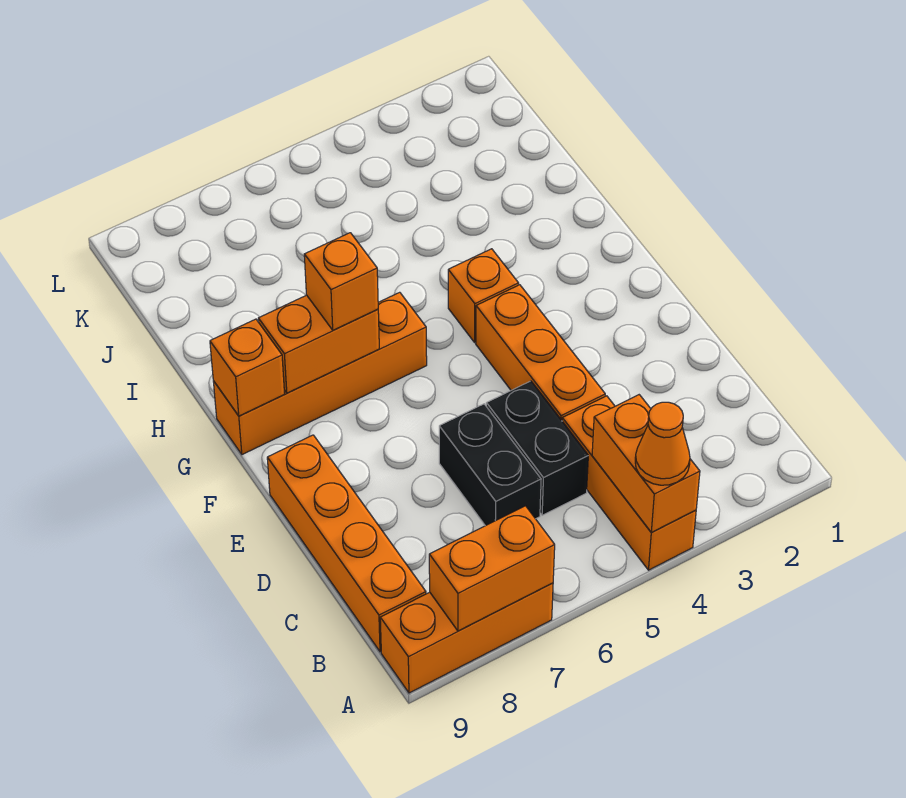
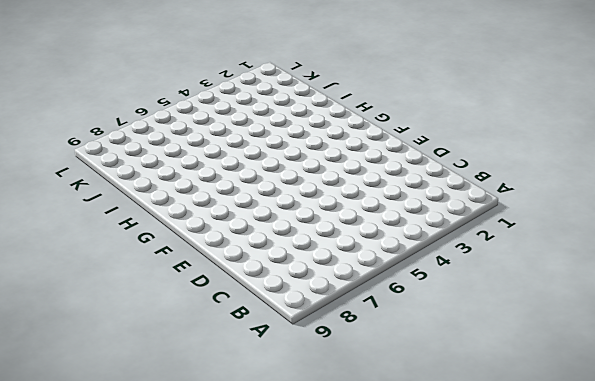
none -> orange 1x3 brick [562,396,696,570]
none -> orange 1x3 brick [380,583,553,693]
none -> orange 1x4 brick [267,435,426,652]

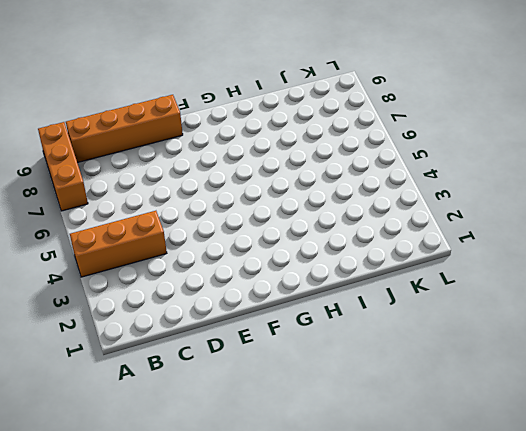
none -> black 1x2 brick [486,381,588,515]
none -> black 1x2 brick [439,404,541,526]
none -> orange 1x3 brick [476,285,605,420]

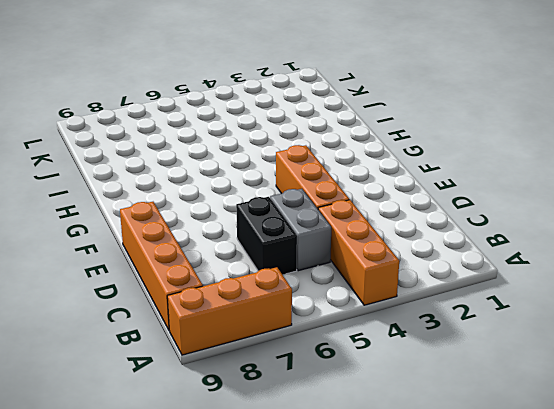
grey 1x2 brick [270,189,331,271] -> black 1x2 brick [486,381,588,515]
none -> orange 1x1 brick [448,249,519,343]
none -> orange 1x4 brick [213,292,427,455]
none -> orange 1x2 brick [592,395,700,533]

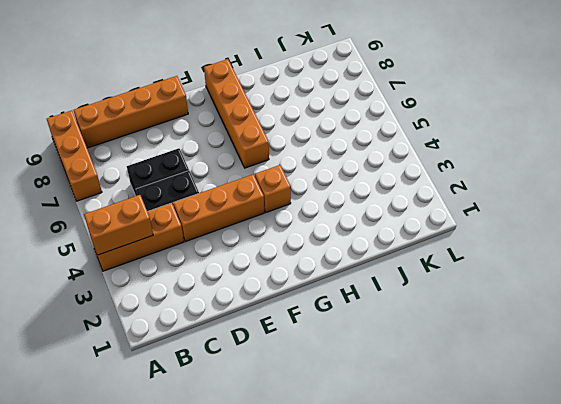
none -> orange 1x2 brick [429,506,555,631]
none -> orange 1x2 brick [258,295,379,393]
none -> orange 1x1 brick [210,319,285,416]

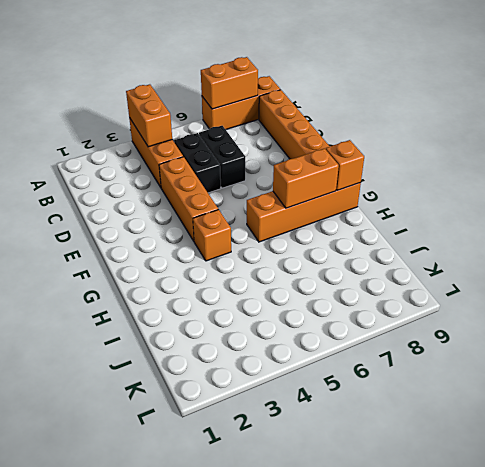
none -> orange 1x1 cone [635,402,690,485]
none -> orange 1x1 brick [304,233,378,330]

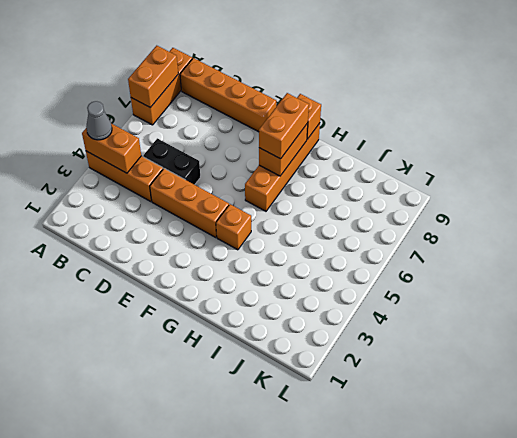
grey 1x1 cone [86,101,112,140] -> orange 1x1 cone [635,402,690,485]
orange 1x2 brick [259,93,309,159] -> orange 1x1 brick [304,233,378,330]
none -> black 1x2 brick [439,404,541,526]

